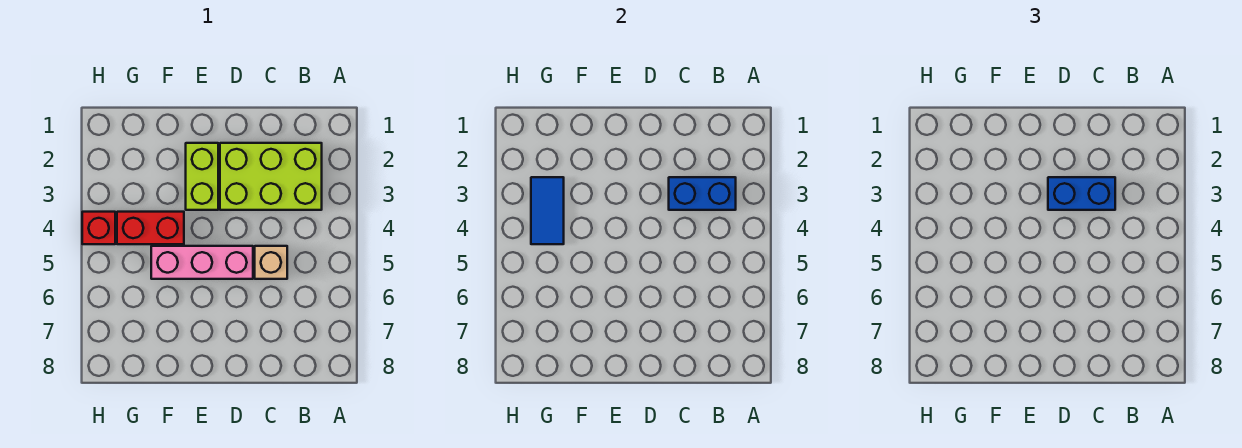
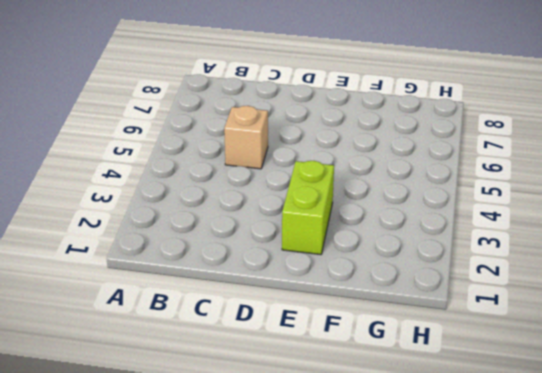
none -> lime 2x3 brick [220,143,322,210]
none -> pink 1x3 brick [151,246,253,279]

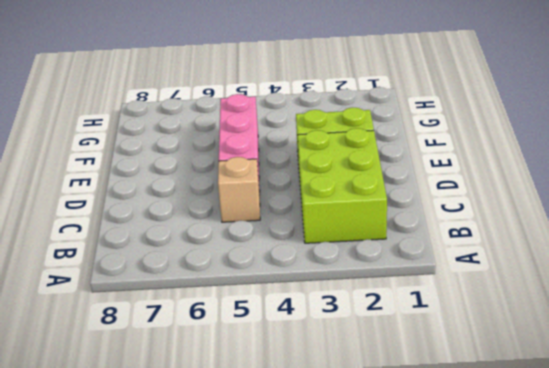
none -> red 1x2 brick [117,212,184,244]
none -> red 1x1 brick [82,212,115,244]

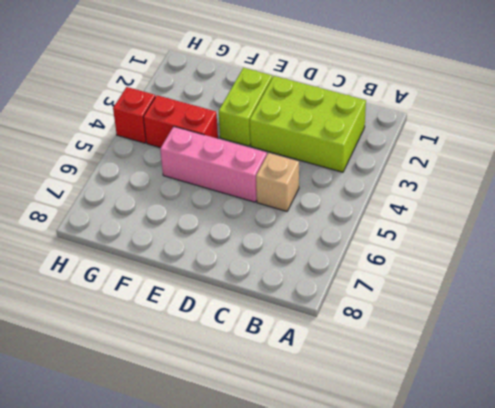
none -> blue 1x2 brick [669,177,736,210]
none -> blue 1x2 tile [531,177,564,244]

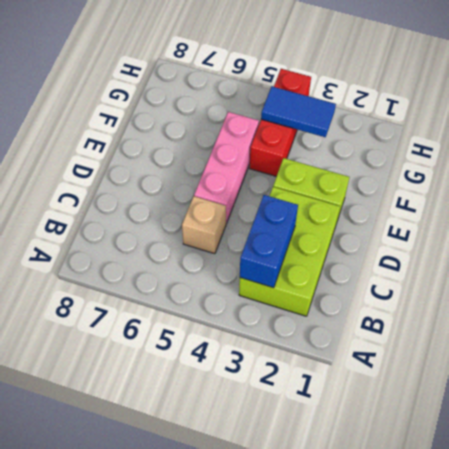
none -> blue 1x2 brick [1048,177,1115,210]

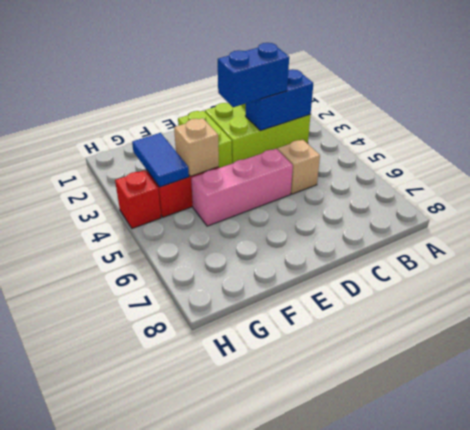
tan 1x1 brick [174,118,219,177] -> none

